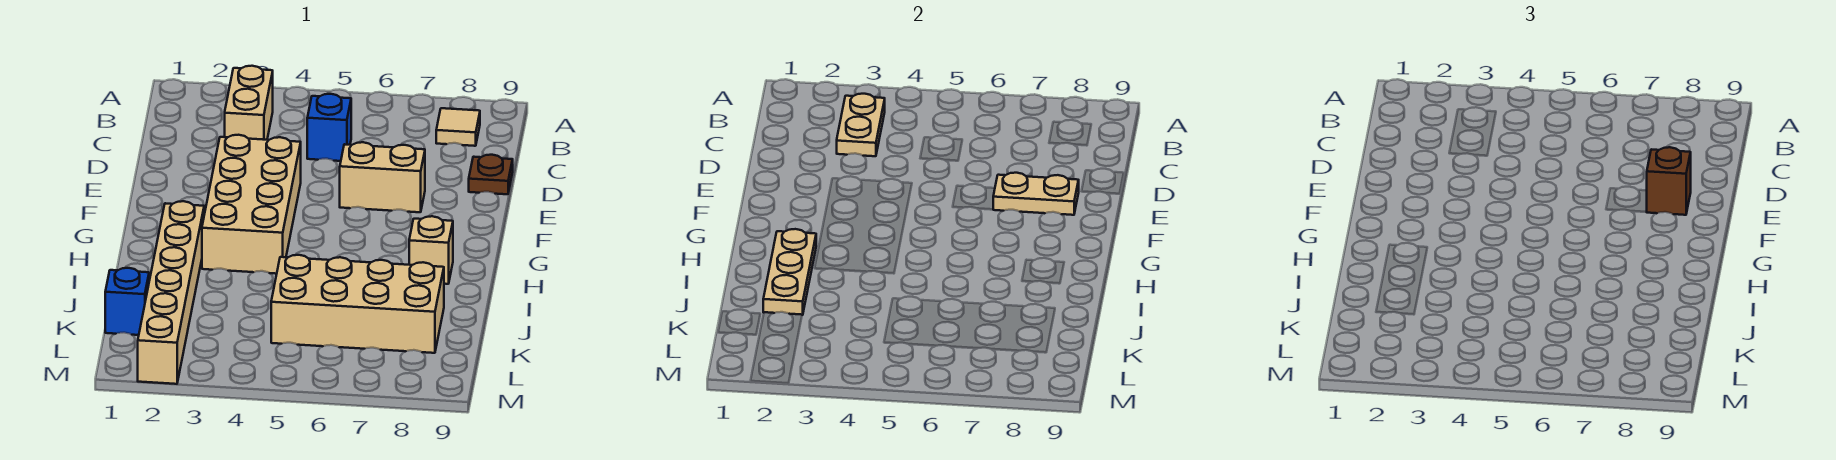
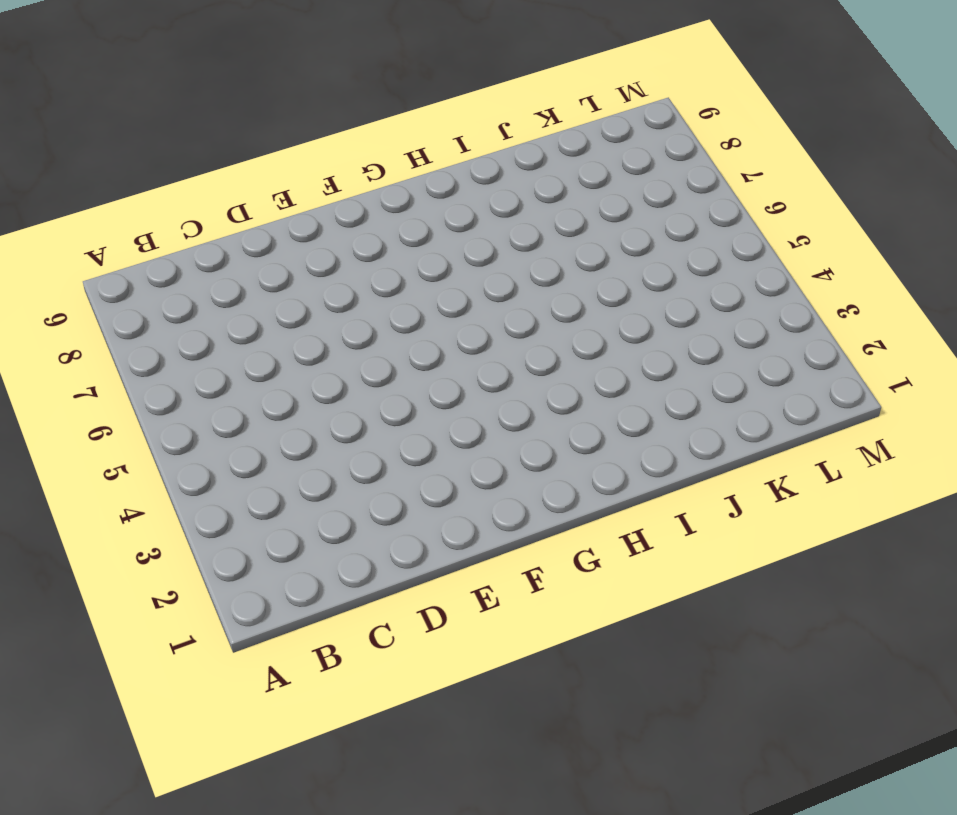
none -> tan 1x2 brick [225,66,273,140]
none -> tan 1x1 tile [436,108,480,146]
none -> blue 1x1 brick [307,94,351,161]

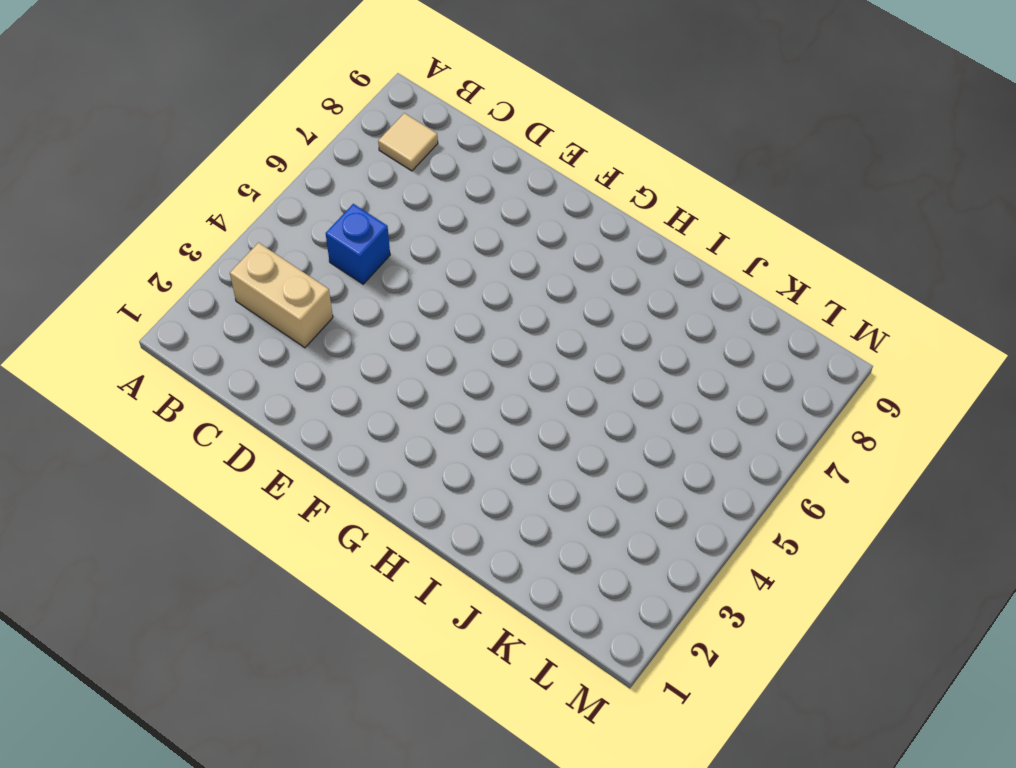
none -> brown 1x1 plate [469,155,513,194]
none -> tan 2x4 brick [202,135,301,274]
none -> tan 1x2 brick [340,142,425,212]

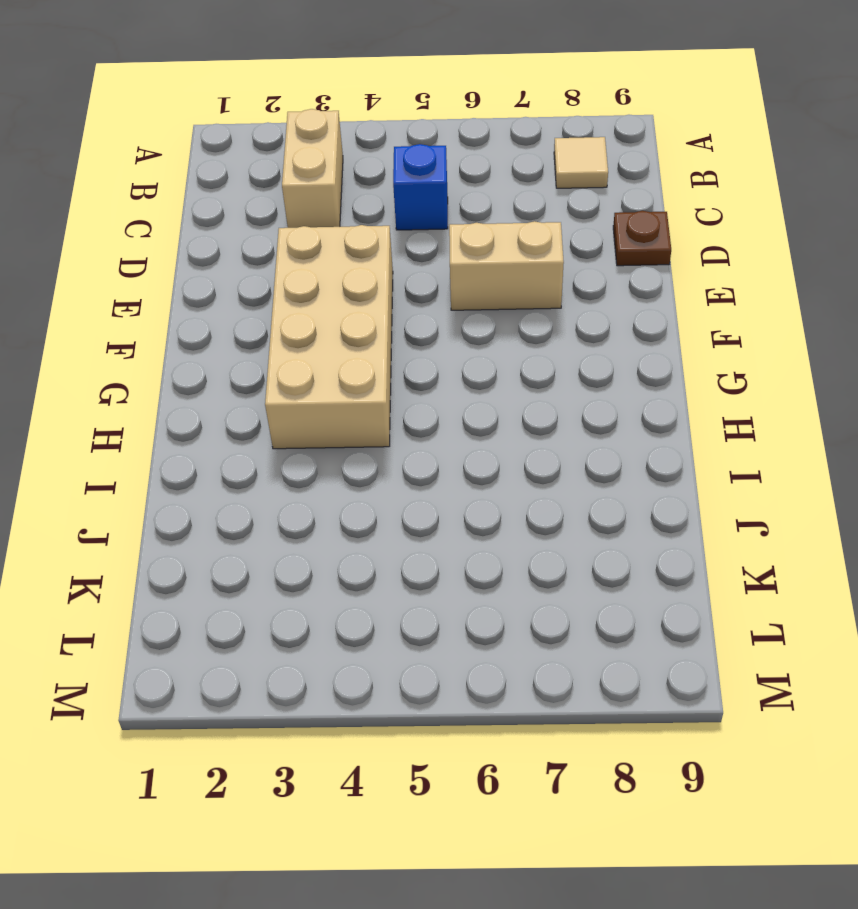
none -> tan 1x6 brick [138,201,204,384]
none -> tan 1x1 brick [409,216,453,284]
none -> tan 2x4 brick [271,255,444,353]

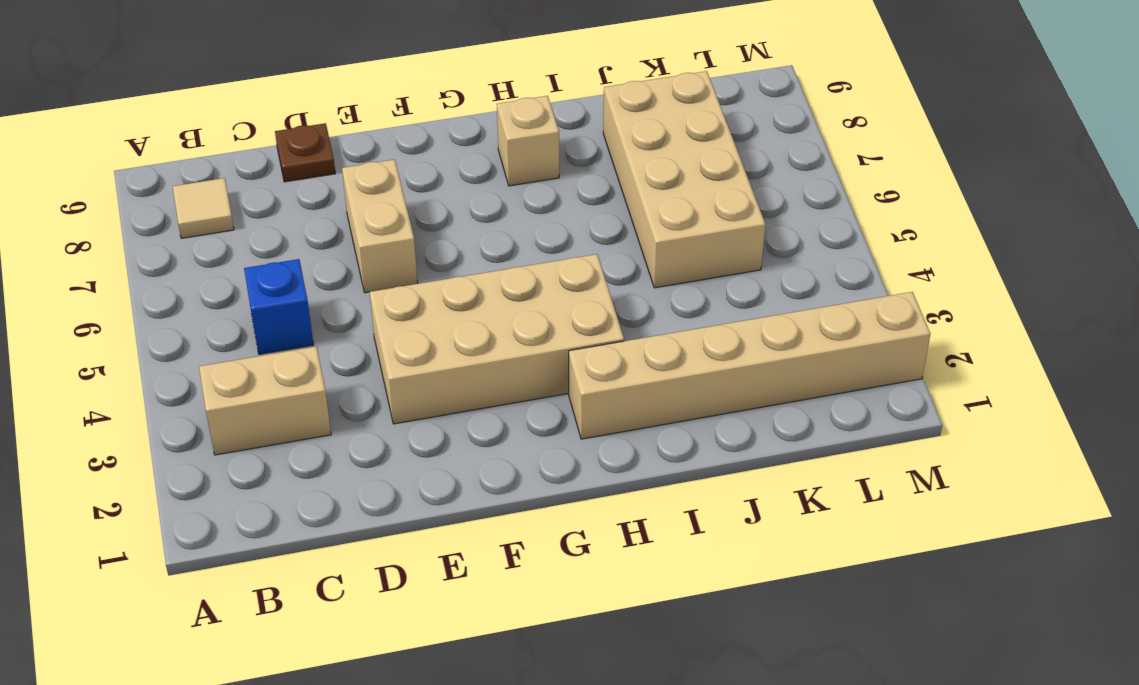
none -> blue 1x1 brick [105,268,149,335]
none -> tan 1x2 plate [837,94,885,156]
none -> tan 1x2 plate [993,173,1079,215]

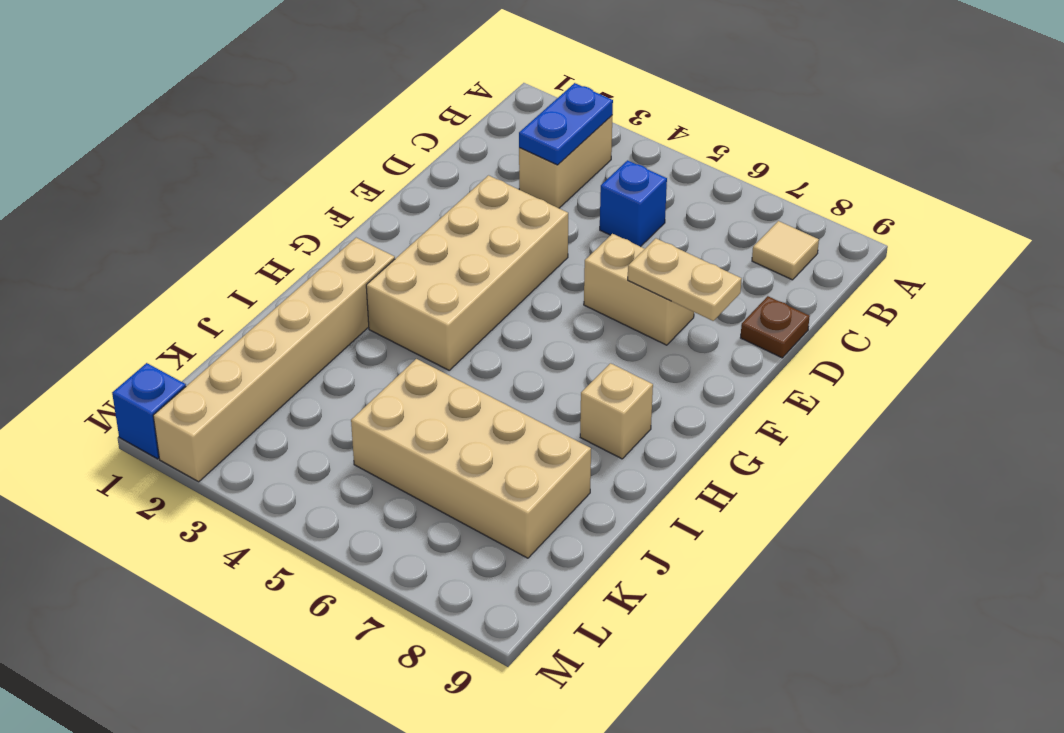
blue 1x2 plate [519,83,613,165] -> tan 1x2 plate [837,94,885,156]
blue 1x1 brick [112,363,186,459] -> blue 1x1 brick moved to [105,268,149,335]
none -> tan 1x3 plate [763,229,816,315]
none -> brown 1x1 brick [1647,147,1691,215]

